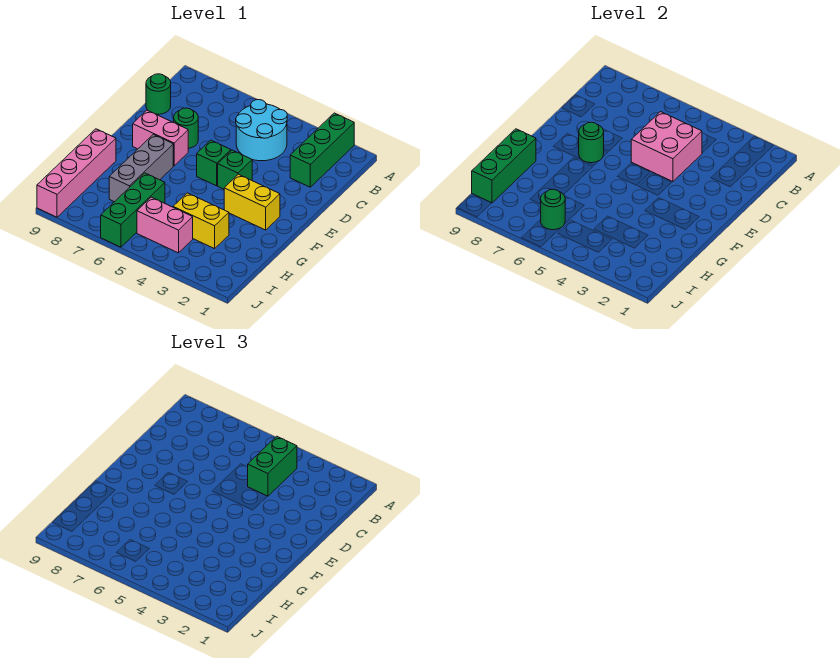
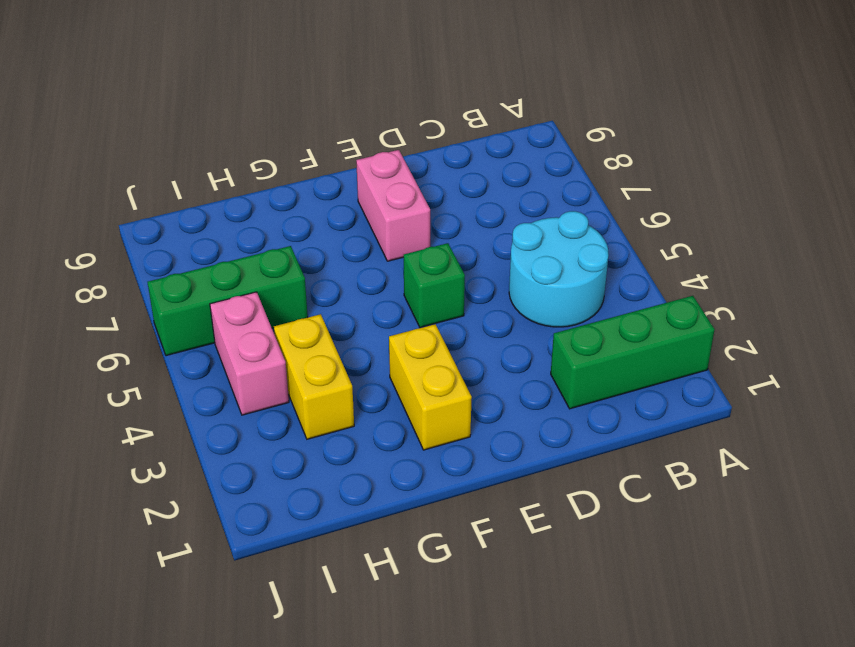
none -> green 1x1 round brick [146,74,171,114]
none -> green 1x1 round brick [174,108,198,148]
none -> green 1x1 brick [218,150,252,189]

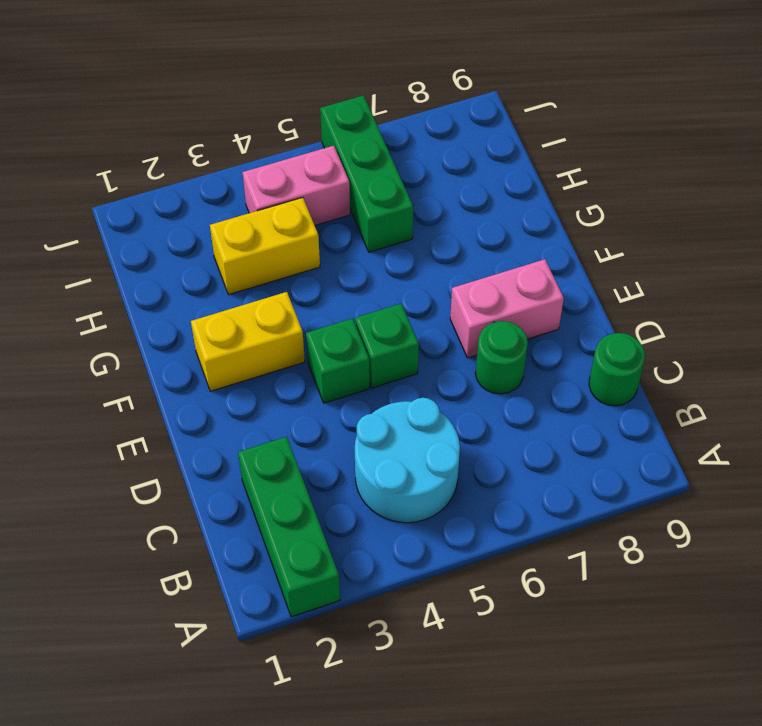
none -> grey 1x3 brick [109,134,173,202]
none -> pink 1x4 brick [37,129,116,217]
none -> pink 2x2 brick [631,112,702,182]

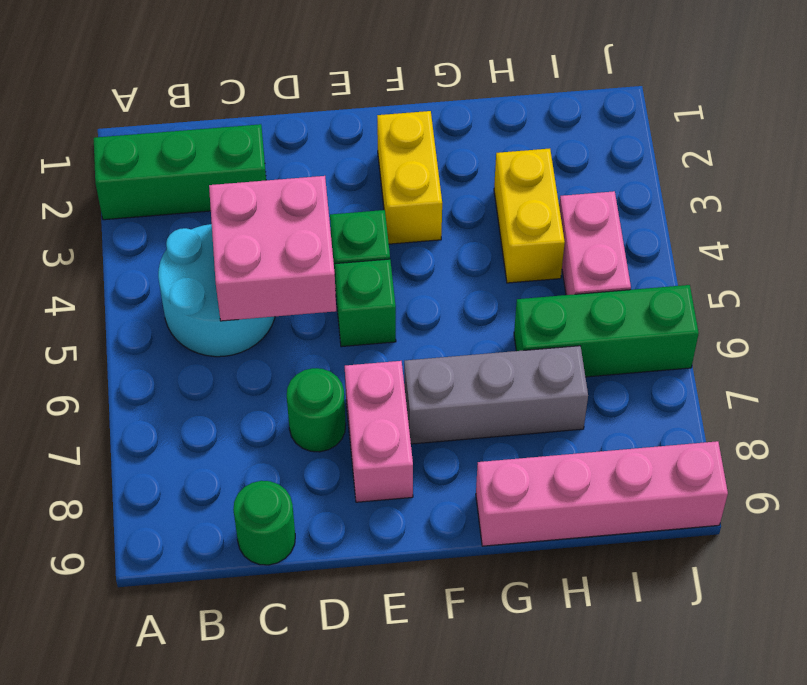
none -> green 1x1 round brick [579,122,604,163]
none -> green 1x3 brick [472,129,536,203]
none -> green 1x1 round brick [541,189,565,230]

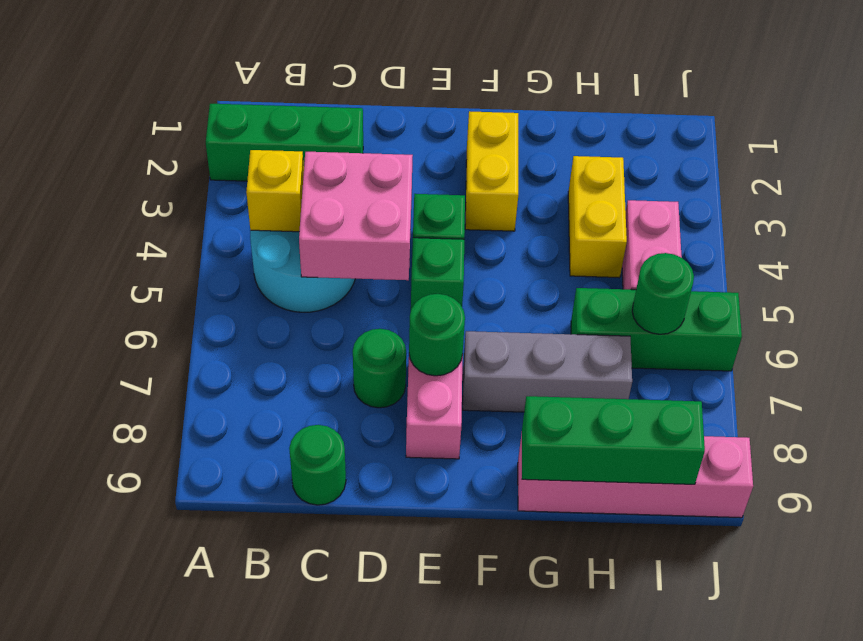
yellow 1x1 brick [246,150,304,232] -> none
none -> green 1x2 brick [248,436,297,496]

